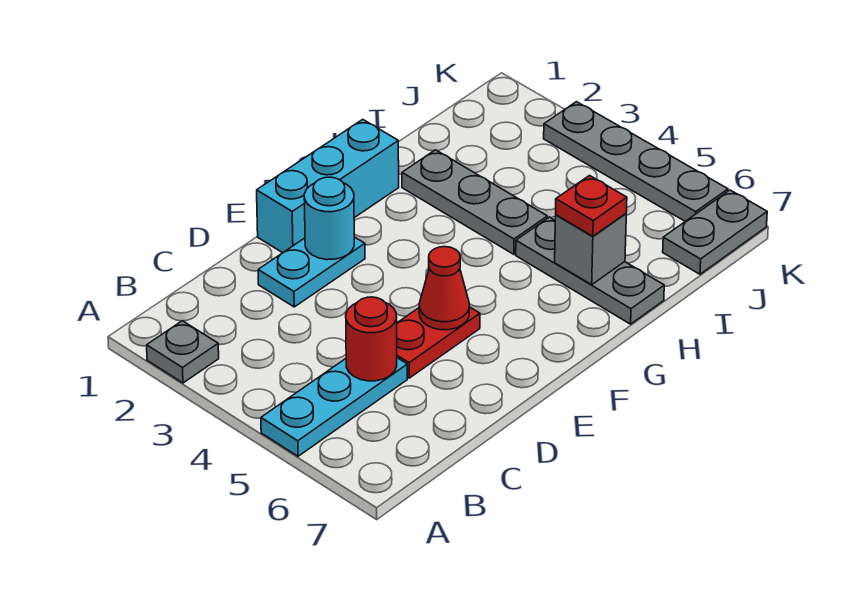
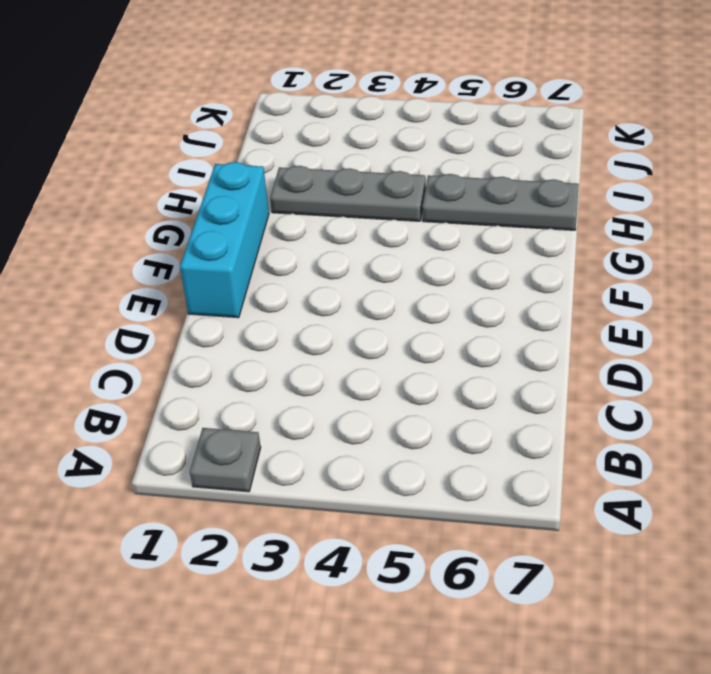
none -> cyan 1x3 plate [261,358,407,456]
none -> cyan 1x2 plate [258,237,365,307]
none -> red 1x2 plate [397,307,480,378]

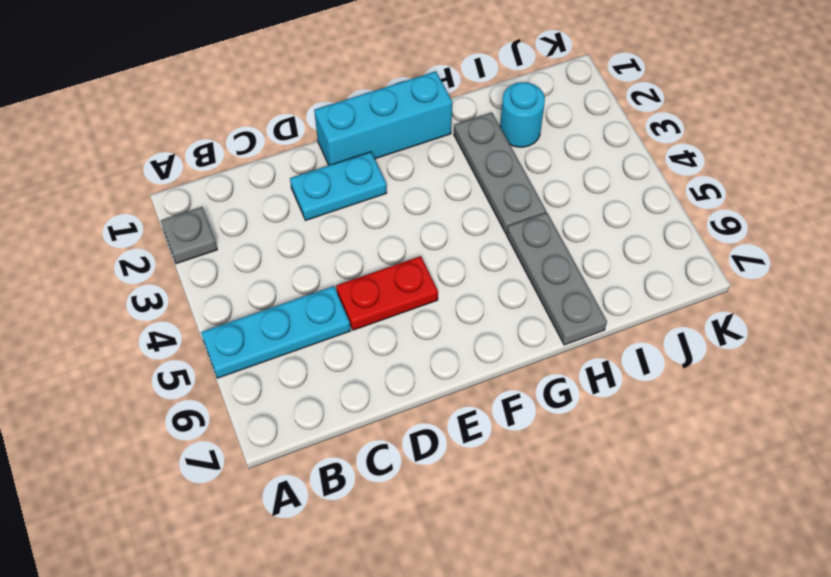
cyan 1x1 round brick [500,82,545,147] -> cyan 1x1 round brick moved to [304,177,354,260]
none -> grey 1x2 plate [663,190,767,274]
none -> grey 1x4 plate [544,102,728,221]
none -> red 1x1 round brick [346,297,397,381]

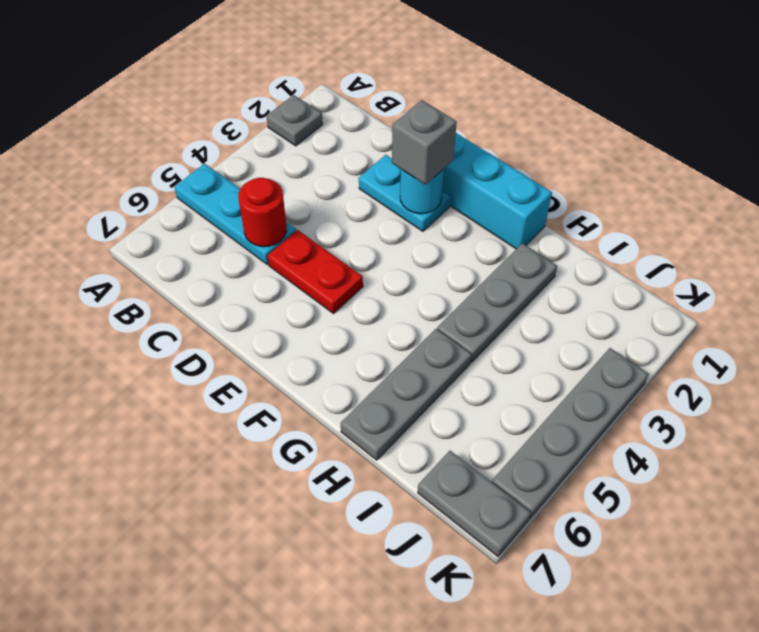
grey 1x1 brick [392,100,457,185] -> grey 1x1 brick moved to [555,214,626,285]
none -> red 1x1 cone [419,247,469,330]
none -> red 1x1 plate [556,176,627,236]

